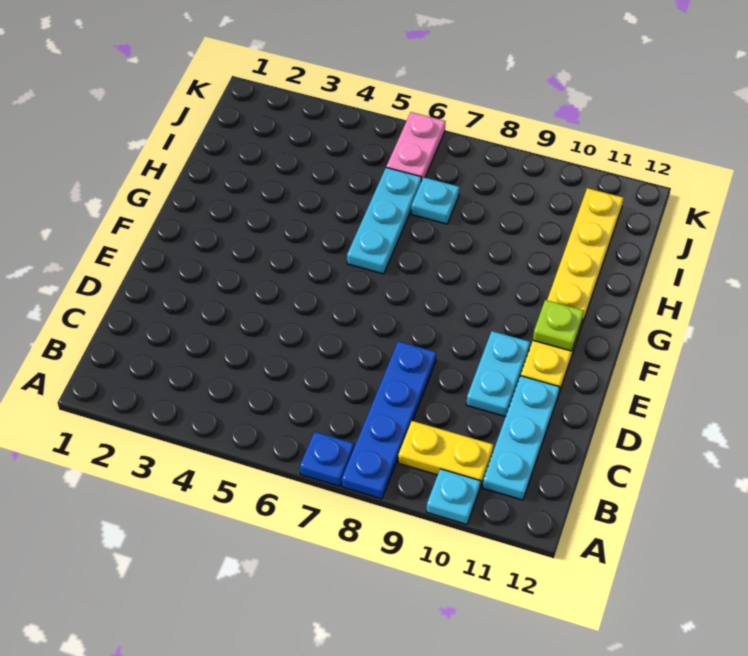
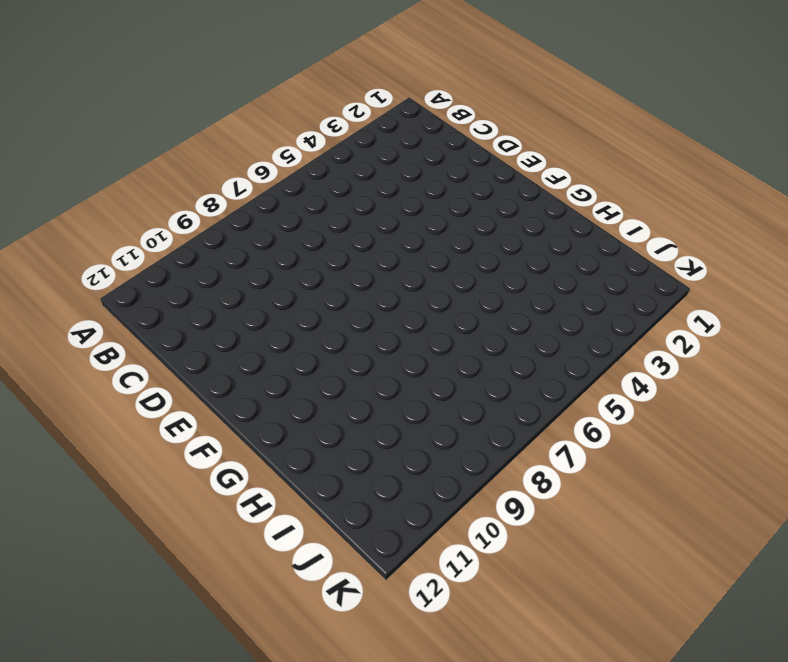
none -> blue 1x1 plate [300,432,354,486]
none -> blue 1x4 plate [342,341,436,499]

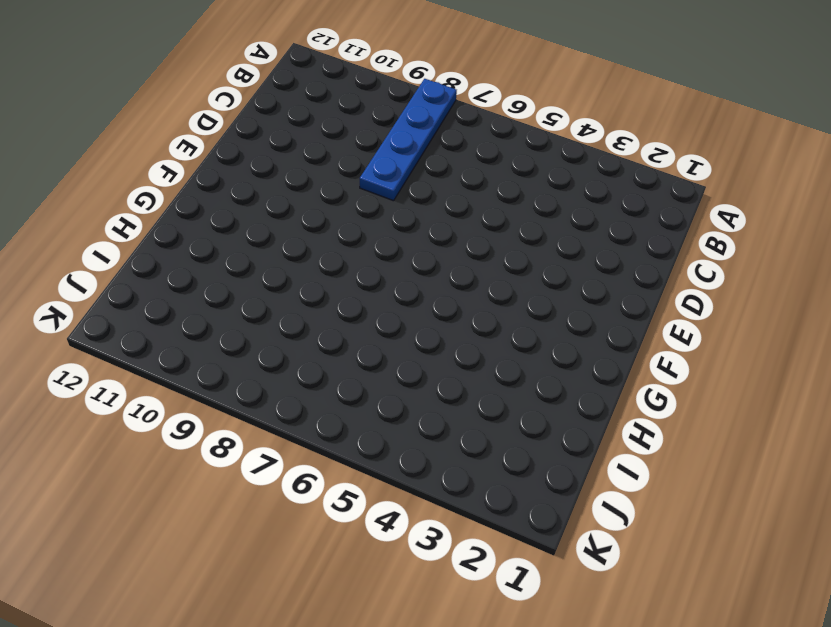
none -> blue 1x1 plate [300,432,354,486]
none -> cyan 1x1 plate [427,469,481,524]

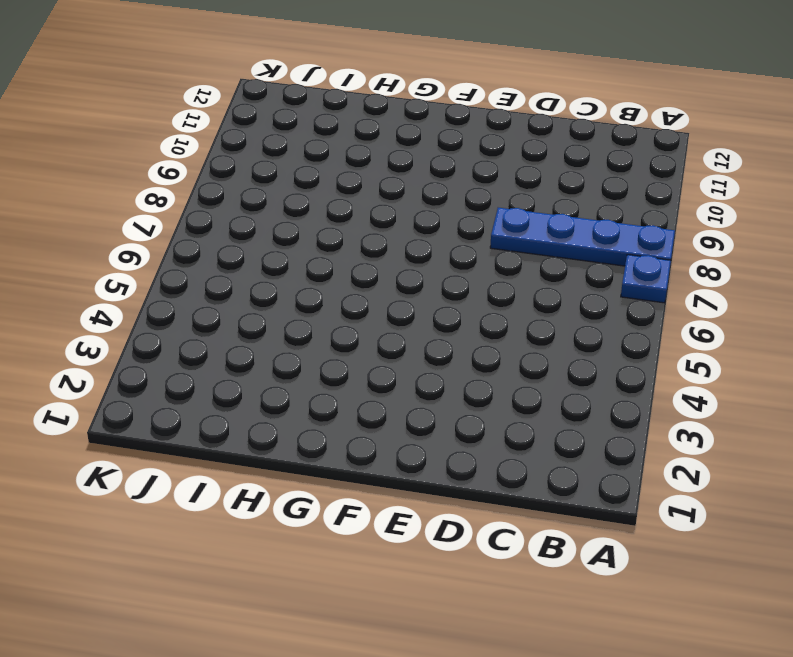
none -> cyan 1x1 plate [427,469,481,524]
none -> yellow 1x2 plate [398,421,493,487]

